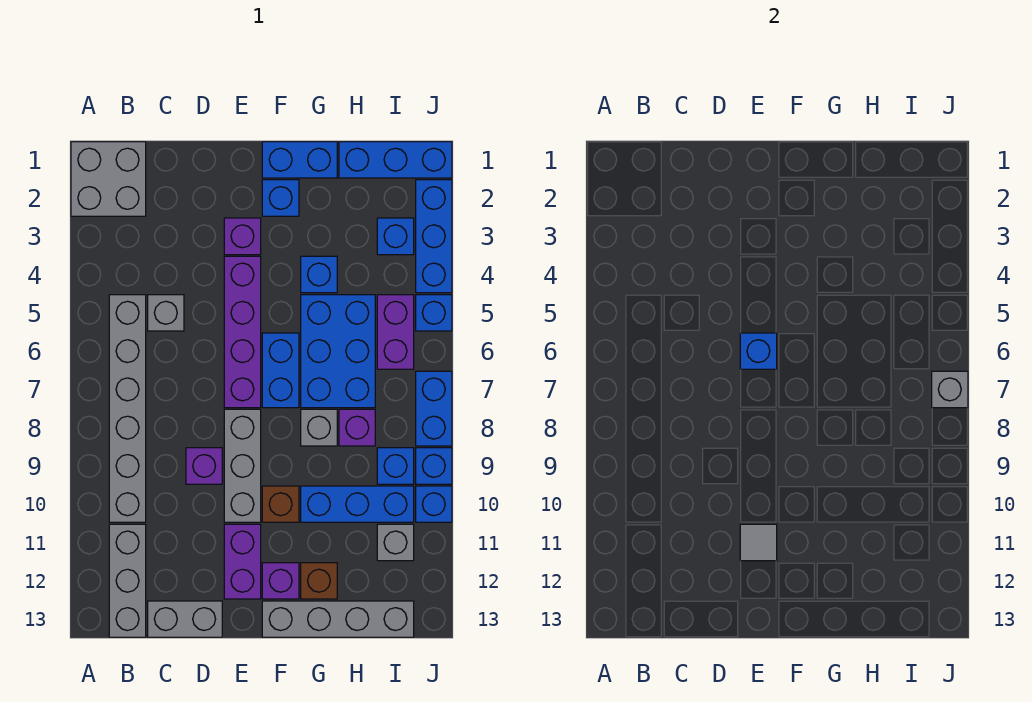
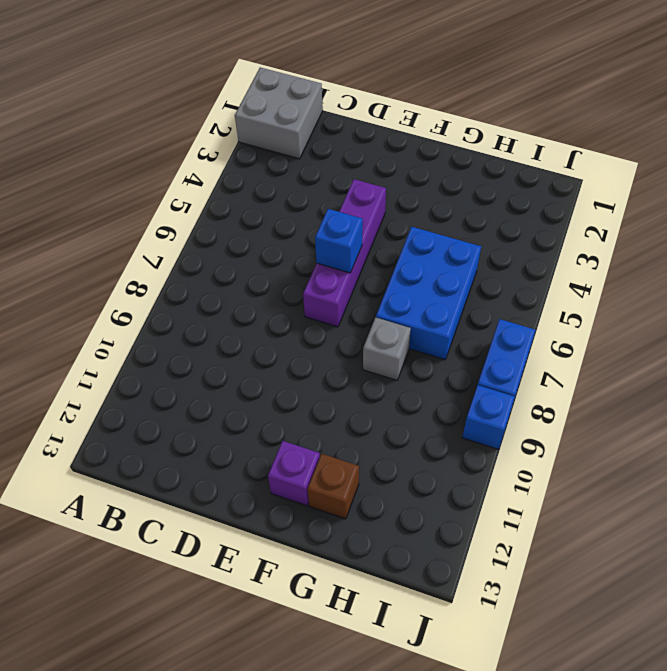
none -> grey 1x6 brick [109,295,146,522]
none -> grey 1x3 brick [109,524,146,637]
none -> grey 1x1 brick [148,295,184,331]
none -> grey 1x2 brick [148,601,222,637]

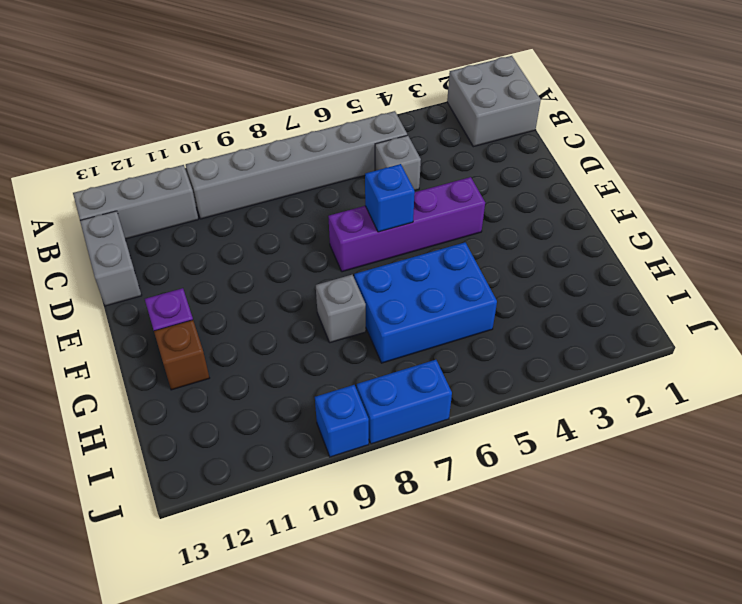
none -> purple 1x1 brick [186,448,222,484]
none -> purple 1x1 brick [224,218,261,255]
none -> grey 1x3 brick [224,409,261,522]
none -> purple 1x2 brick [224,524,261,599]

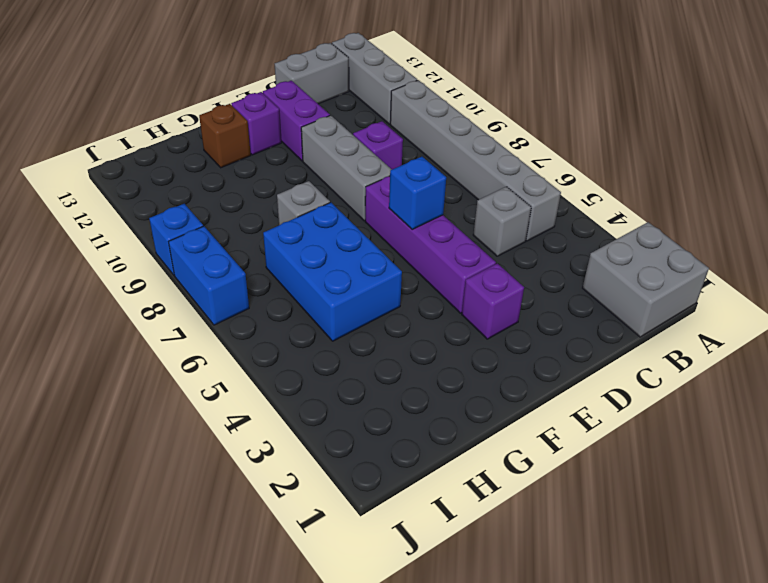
none -> blue 1x2 brick [262,142,337,178]
none -> blue 1x1 brick [262,180,299,216]
none -> blue 1x2 brick [262,333,299,408]
none -> brown 1x1 brick [262,486,299,522]

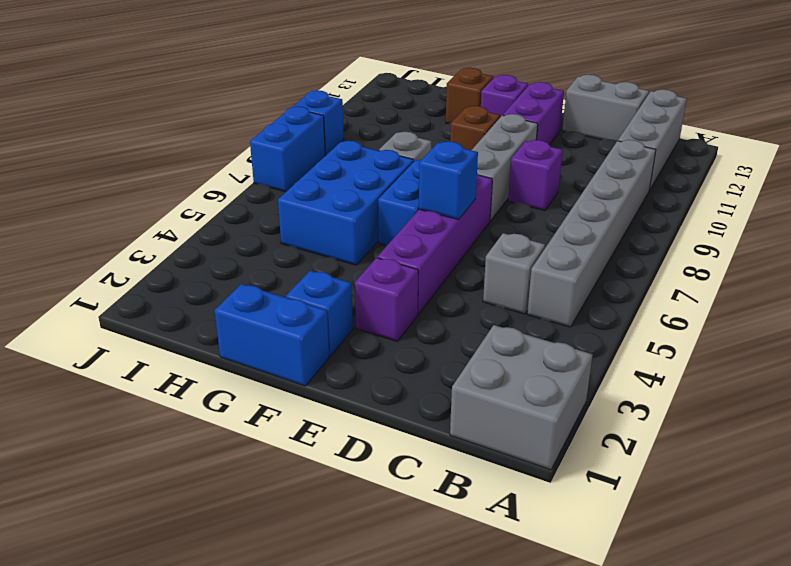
none -> grey 1x4 brick [262,601,414,637]
none -> blue 1x1 brick [301,256,337,293]
none -> blue 1x3 brick [301,486,414,522]
none -> blue 1x3 brick [339,142,452,178]

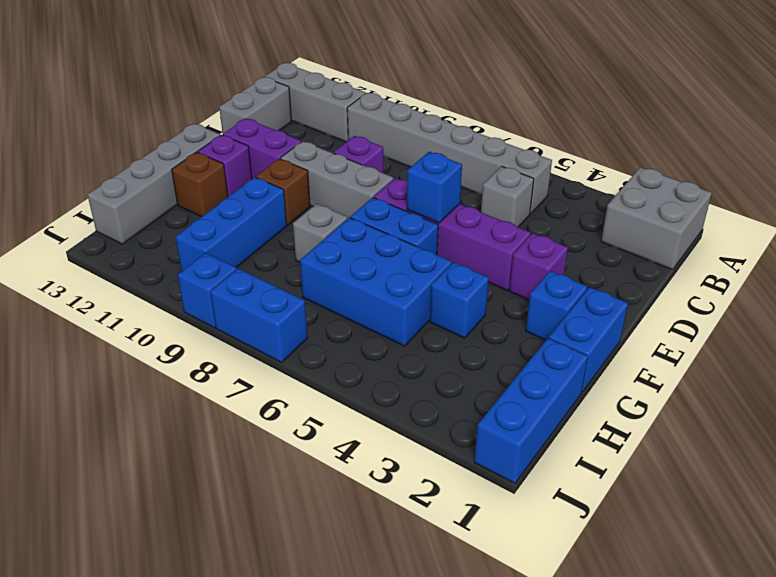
none -> purple 1x1 brick [339,409,375,446]
none -> blue 1x1 brick [377,218,414,255]
none -> purple 1x2 brick [377,295,414,369]
none -> blue 1x1 brick [377,448,414,484]

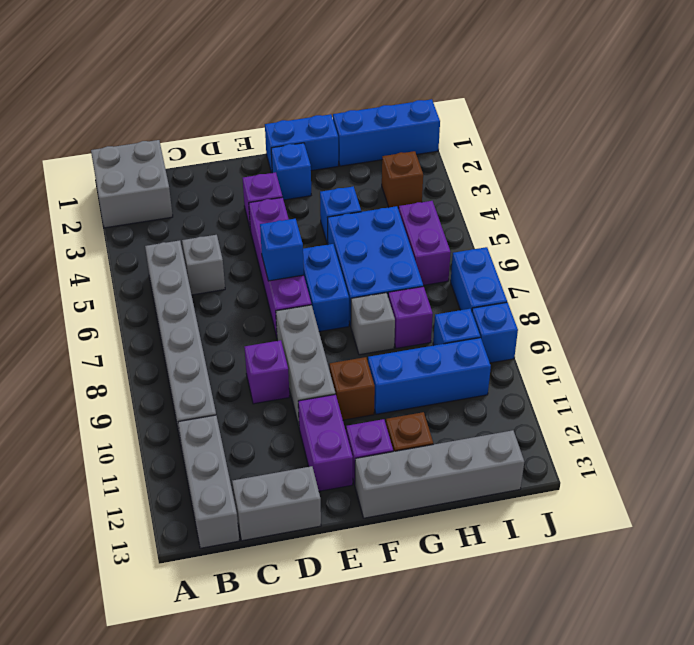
brown 1x1 brick [382,151,423,208] -> blue 1x1 brick [377,218,414,255]
none -> grey 1x1 brick [377,524,414,561]
none -> blue 1x3 brick [416,180,452,293]
none -> blue 1x1 brick [416,295,452,331]
none -> blue 1x1 brick [416,486,452,522]

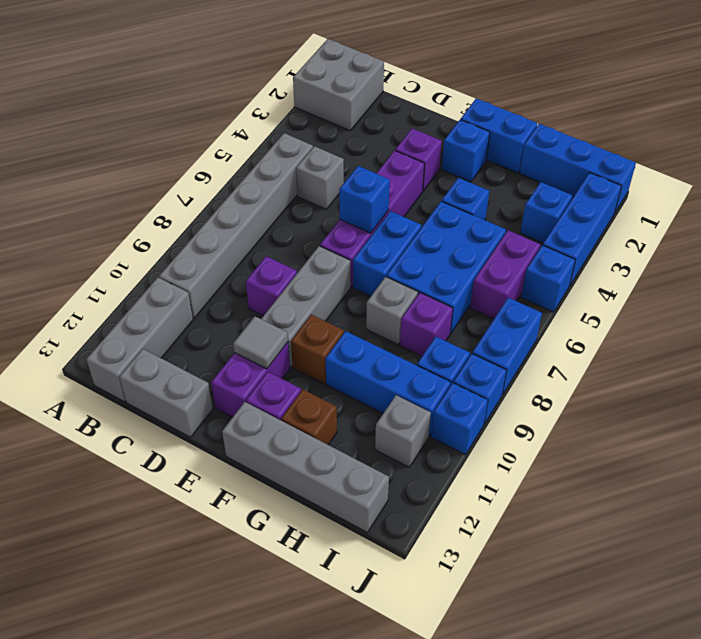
none -> grey 1x1 brick [932,371,968,408]

